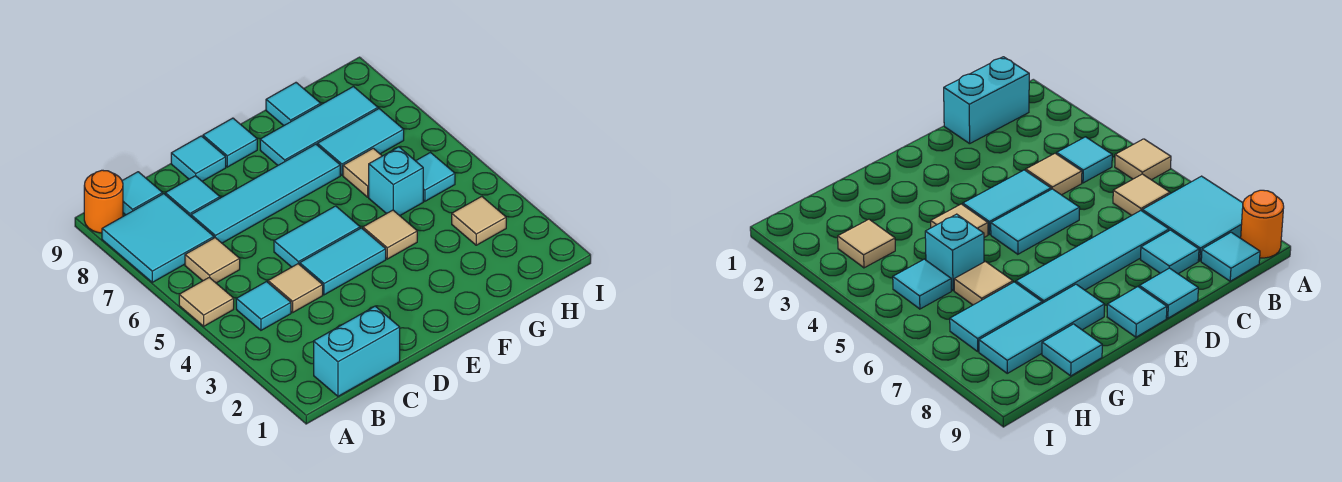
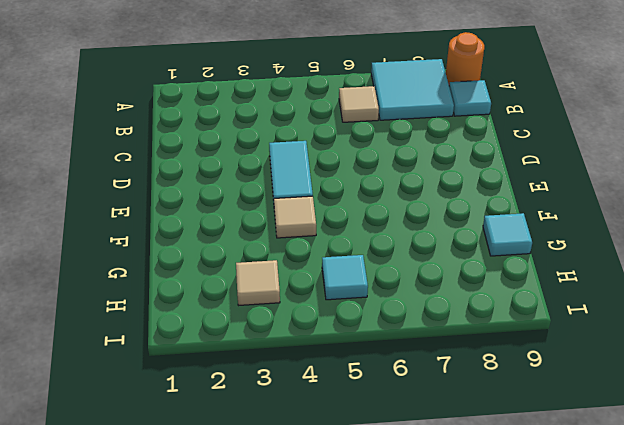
none -> tan 1x1 tile [179,277,234,326]
none -> cyan 1x2 brick [314,306,400,396]
none -> cyan 1x1 tile [236,282,291,330]

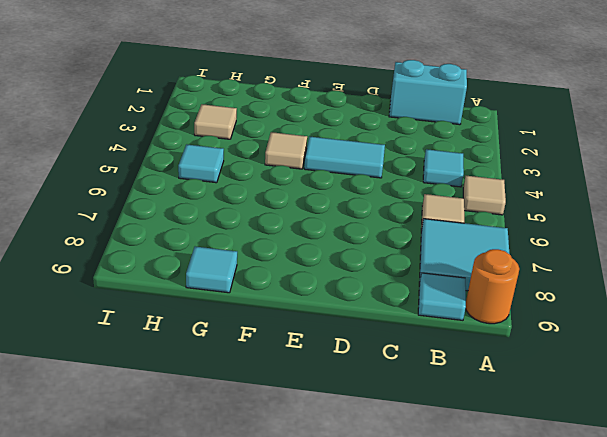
none -> tan 1x1 tile [268,264,323,313]
none -> cyan 1x4 tile [191,144,340,243]
none -> cyan 1x1 tile [165,176,220,216]

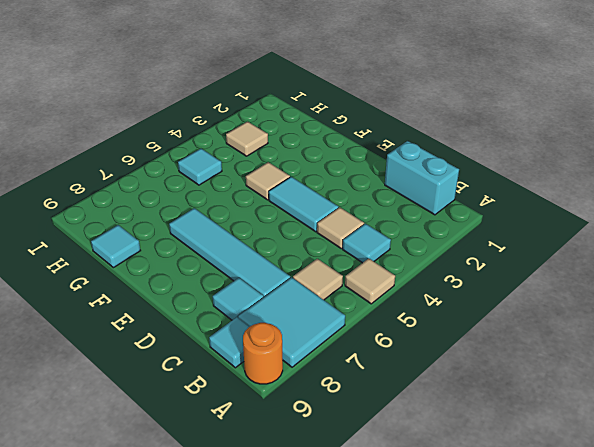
none -> cyan 1x2 tile [274,206,360,267]
none -> cyan 1x1 tile [171,136,226,181]
none -> cyan 1x1 tile [203,118,257,167]

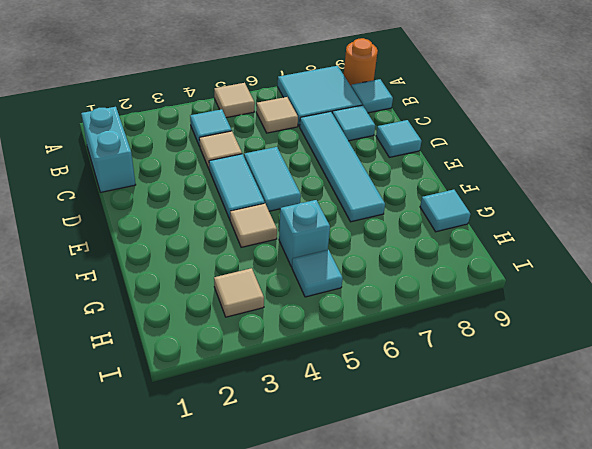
none -> cyan 1x1 tile [203,118,257,167]
none -> cyan 1x3 tile [260,87,378,165]
none -> tan 1x1 tile [343,148,382,197]

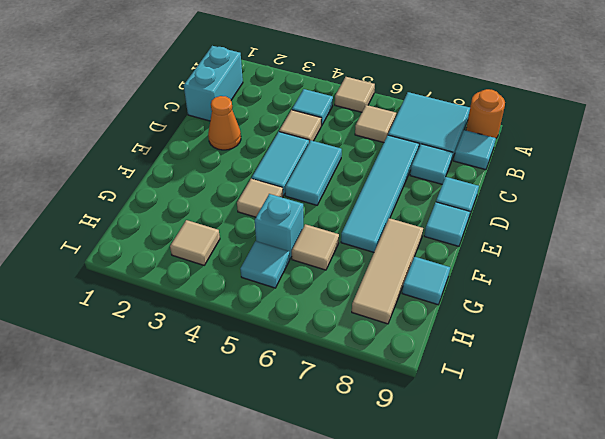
orange 1x1 cone [208,96,241,150] -> none
tan 1x3 tile [352,218,423,324] -> cyan 1x3 tile [260,87,378,165]
none -> cyan 1x2 tile [317,109,404,175]

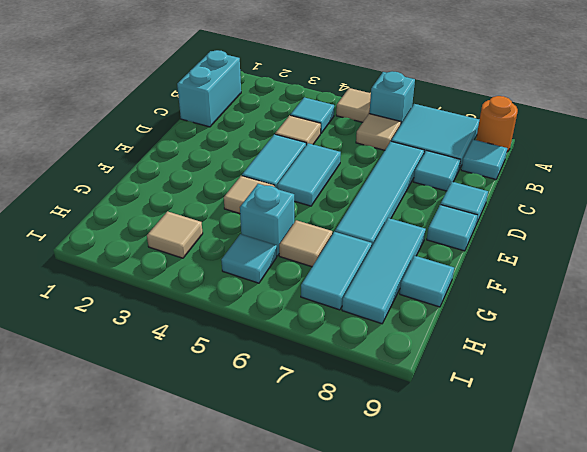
cyan 1x1 brick [369,71,415,124] -> none

